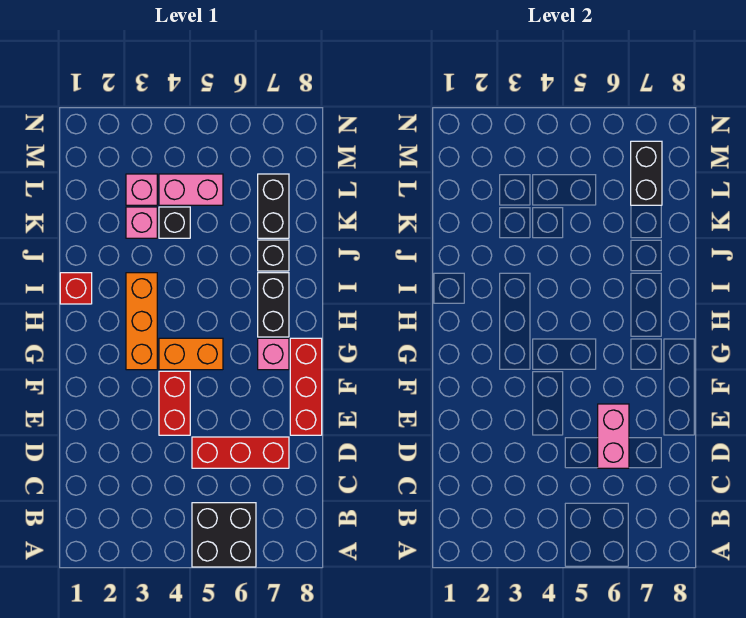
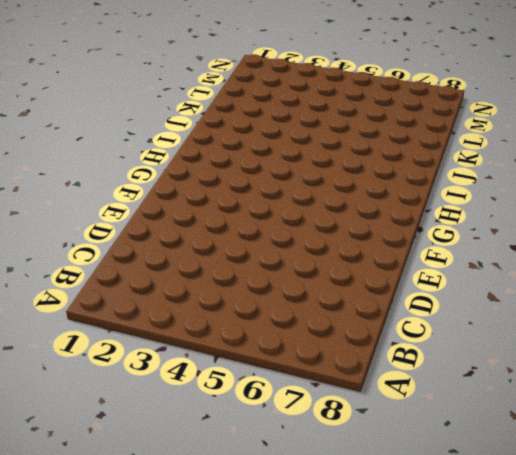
none -> black 2x2 brick [192,503,256,567]
none -> red 1x3 brick [192,437,289,468]
none -> red 1x2 brick [159,371,190,435]

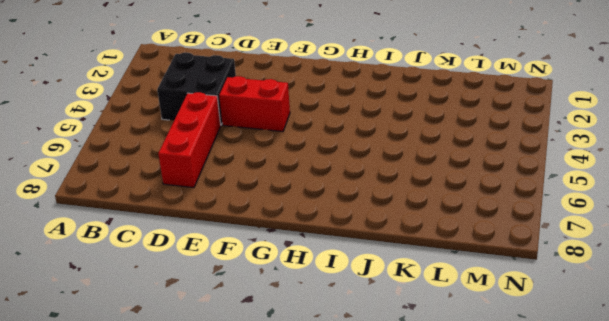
black 2x2 brick [157,53,236,125] -> black 2x2 brick moved to [192,503,256,567]
none -> red 1x3 brick [290,338,322,435]
none -> orange 1x3 brick [126,273,157,370]
none -> orange 1x2 brick [159,338,223,370]

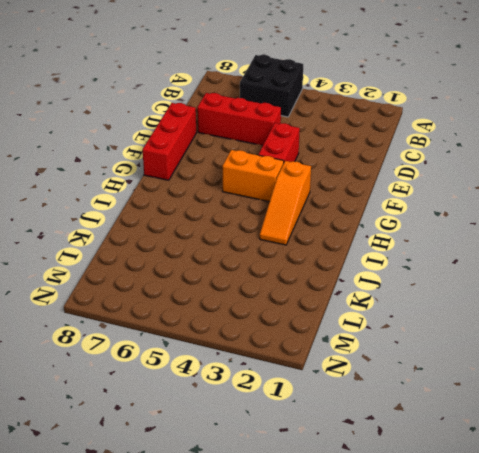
orange 1x3 slope [260,161,311,245] -> orange 1x3 brick [126,273,157,370]
none -> pink 1x1 brick [258,338,289,370]
none -> black 1x2 brick [258,273,289,337]
none -> red 1x1 brick [60,273,92,304]

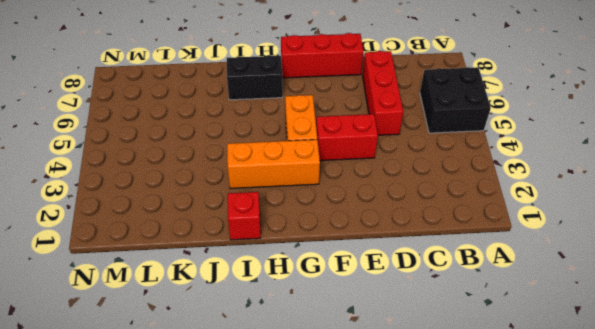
none -> pink 1x1 brick [258,338,289,370]
none -> black 1x1 brick [258,240,289,271]
none -> pink 1x1 brick [126,207,157,238]

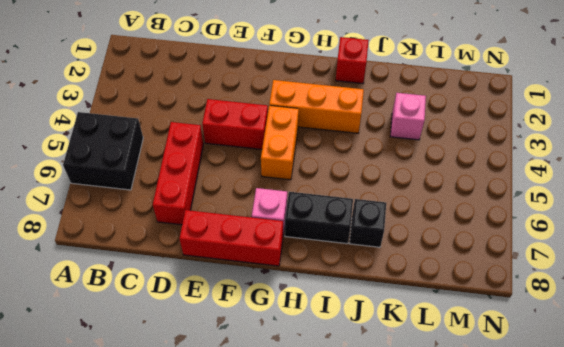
none -> black 1x1 brick [159,207,190,238]
none -> black 1x2 brick [258,174,289,238]
none -> pink 1x1 brick [126,174,157,205]

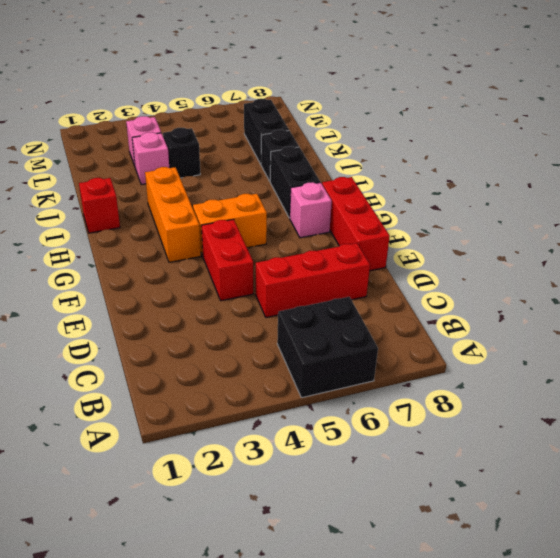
none -> pink 1x2 brick [159,174,223,205]
none -> pink 1x2 brick [598,404,629,468]
none -> black 1x2 brick [631,141,662,205]

